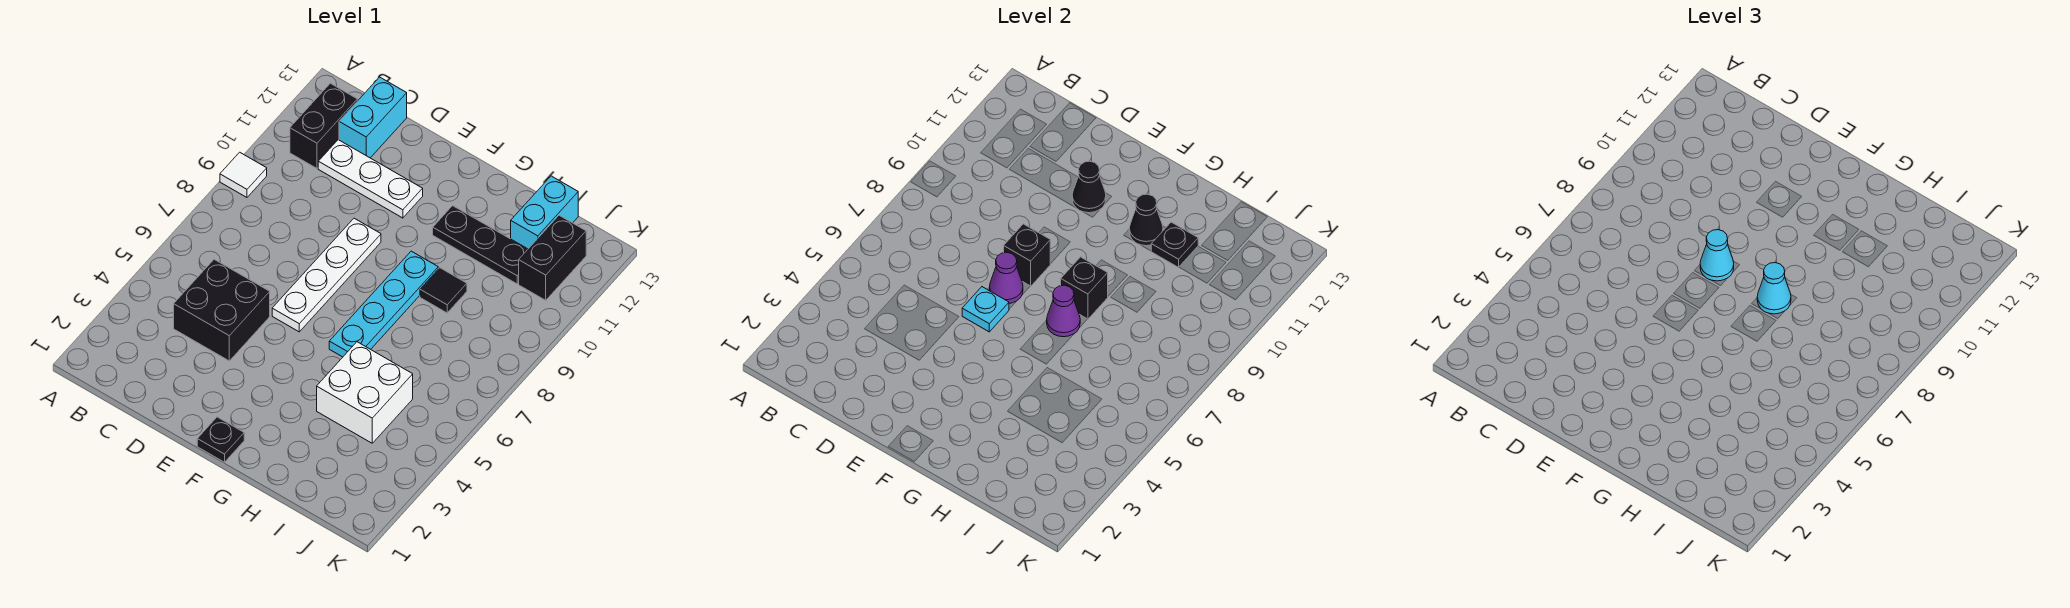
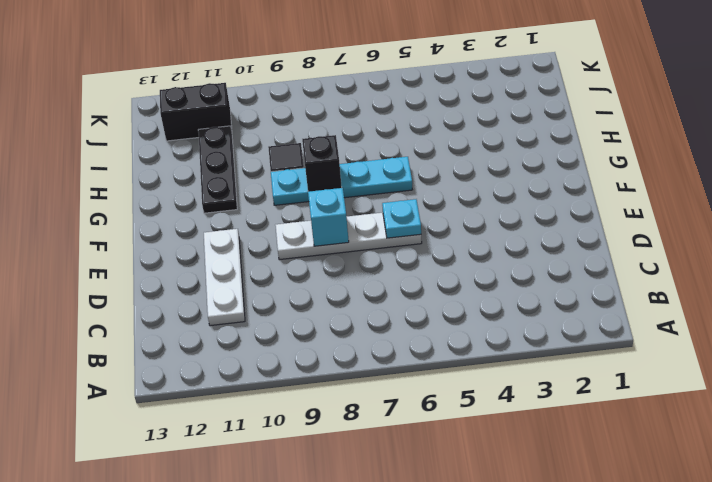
cyan 1x1 brick [308,188,349,246] -> black 1x1 brick [1004,224,1050,286]
none -> white 1x1 tile [220,152,267,197]
none -> black 1x2 brick [290,83,357,168]
none -> black 2x2 brick [174,259,270,361]

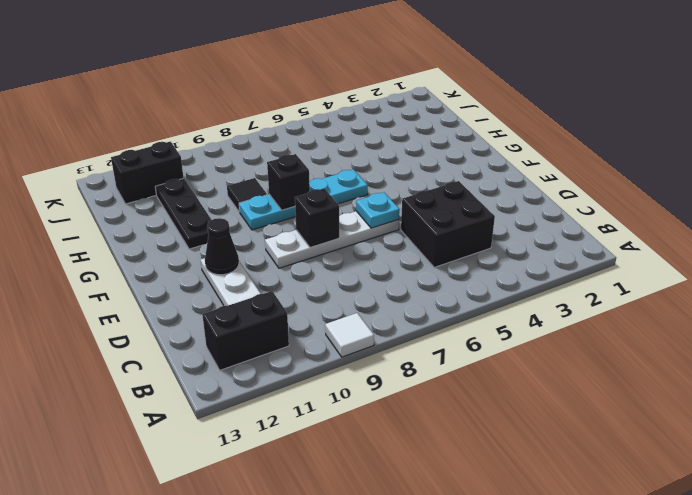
none -> cyan 1x2 brick [339,77,407,158]
none -> black 1x1 plate [197,417,244,462]
none -> white 2x2 brick [317,342,413,443]

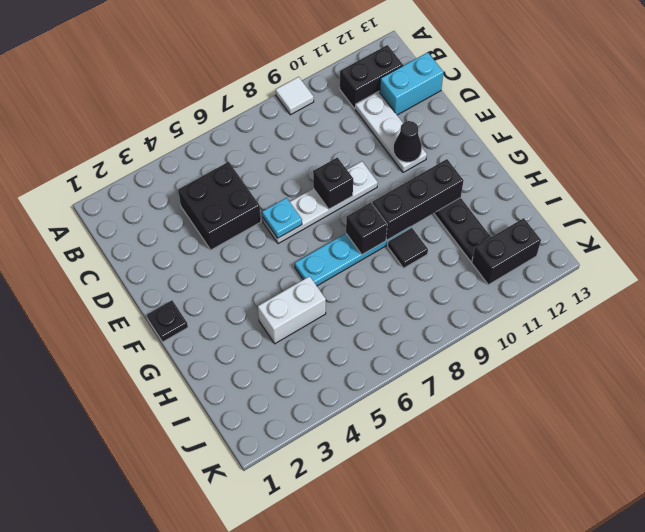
black 1x3 brick [372,159,464,240] -> black 1x1 cone [1129,194,1163,246]
white 1x2 brick [258,276,326,344] -> white 2x2 brick [317,342,413,443]
none -> cyan 1x2 brick [511,176,578,249]
none -> purple 1x1 cone [990,252,1023,303]
none -> purple 1x1 cone [1047,285,1080,337]

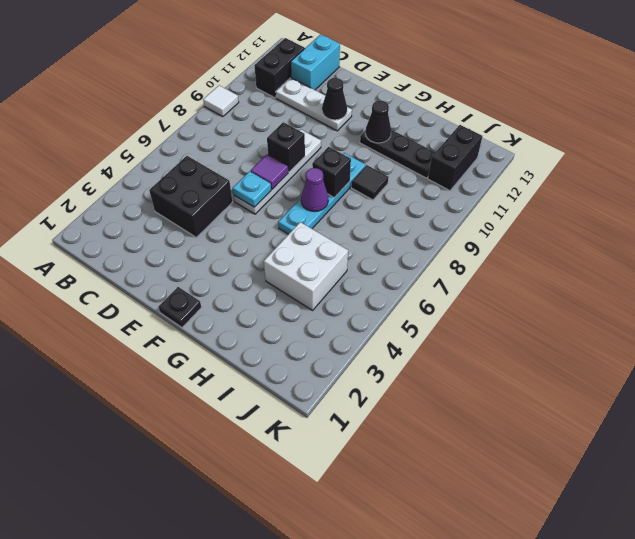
purple 1x1 tile [251,154,288,189] -> purple 1x1 cone [990,252,1023,303]
none -> cyan 1x2 brick [511,176,578,249]
none -> black 1x1 plate [1151,222,1198,267]
none -> cyan 1x1 cone [1700,230,1734,281]

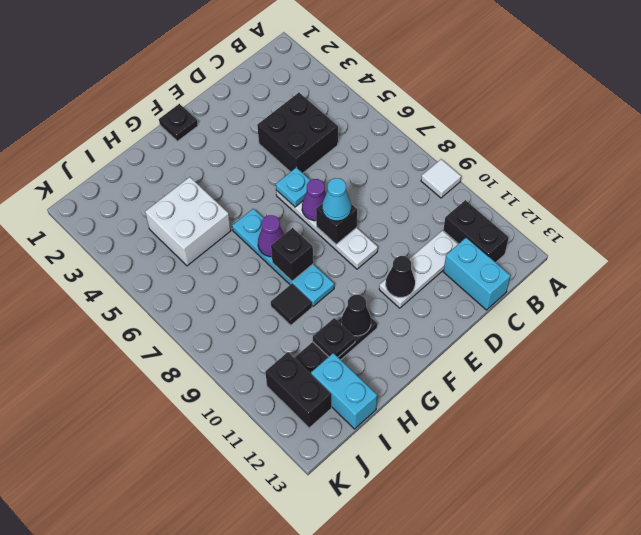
none -> cyan 1x1 cone [1757,263,1791,314]

